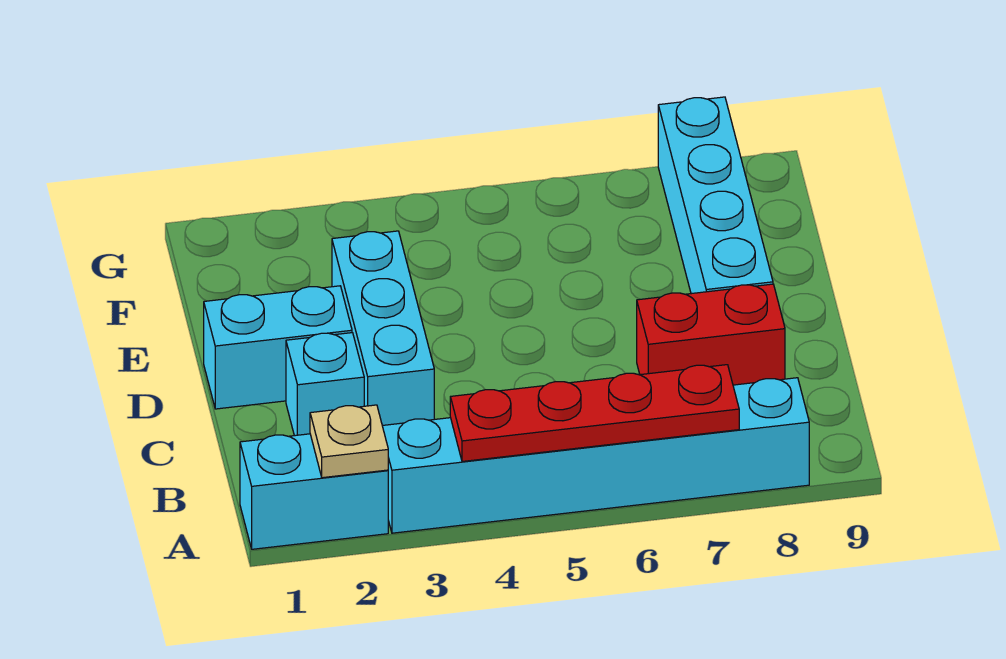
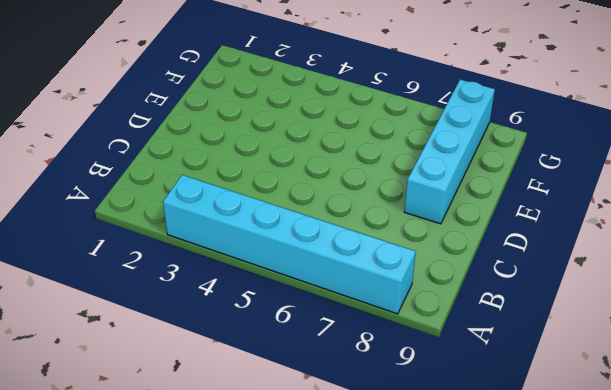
none -> cyan 1x2 brick [240,434,388,549]
none -> cyan 1x1 brick [286,333,364,436]

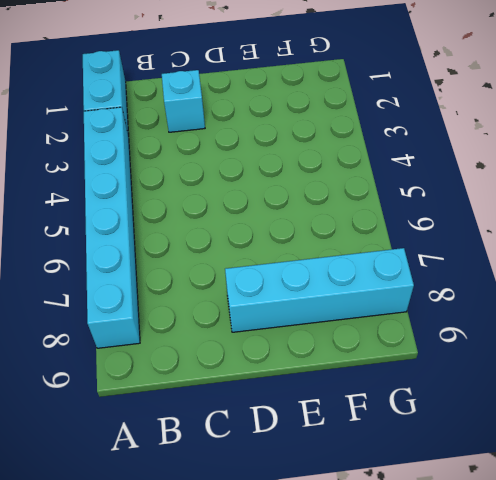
none -> cyan 1x3 brick [332,231,434,425]
none -> red 1x2 brick [637,284,785,385]

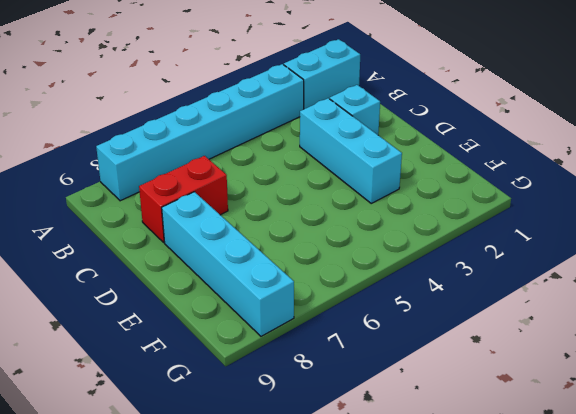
none -> cyan 1x2 brick [204,286,352,409]
none -> tan 1x1 plate [310,405,388,478]

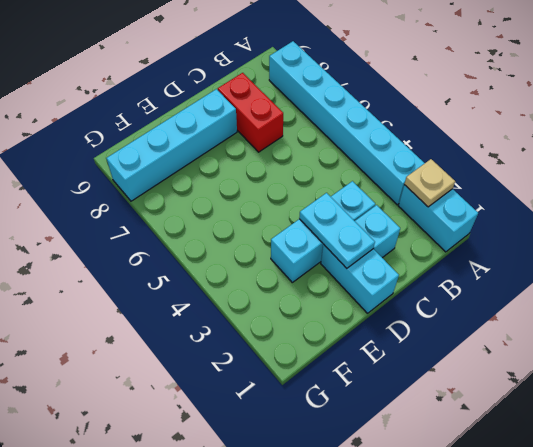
cyan 1x2 plate [299,193,375,268] -> none
none -> red 1x4 plate [450,365,739,462]

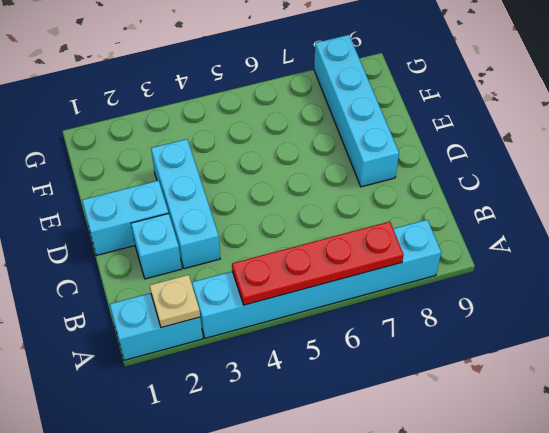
none -> red 1x2 brick [637,284,785,385]

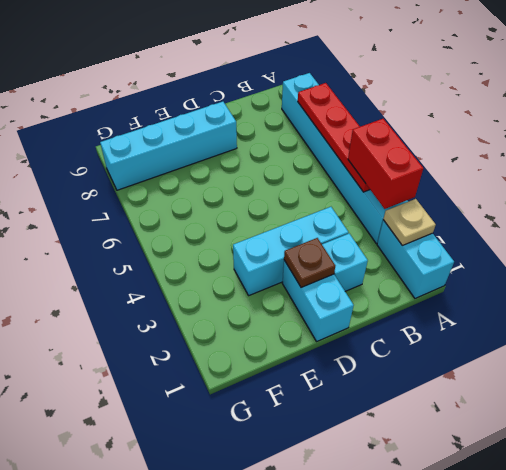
red 1x2 brick [348,119,423,209] -> red 1x2 brick moved to [637,284,785,385]
brown 1x1 plate [284,238,335,287] -> none

